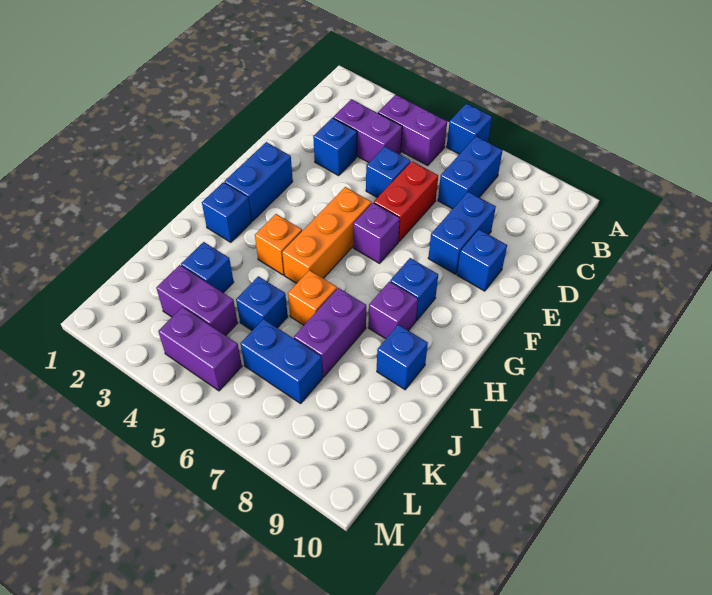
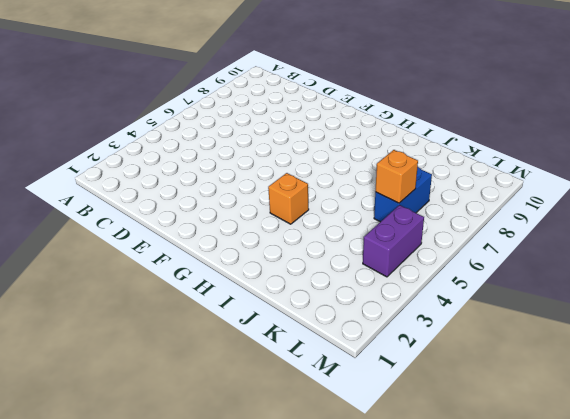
orange 1x1 brick [375,150,418,203] -> orange 1x1 brick moved to [288,270,337,325]
none -> blue 1x1 brick [447,103,492,154]
none -> purple 1x2 brick [378,95,447,165]
none -> blue 1x2 brick [438,136,503,209]

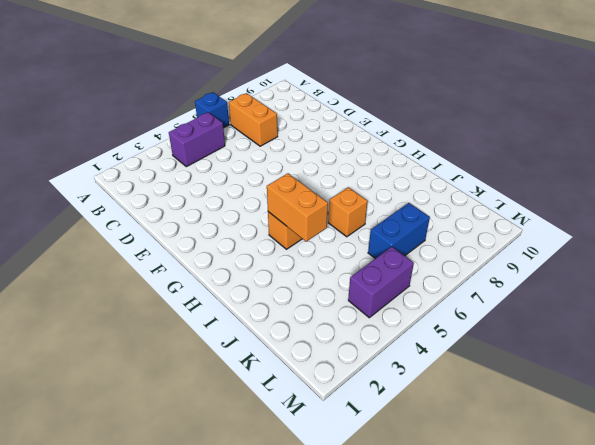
orange 1x2 brick [229,93,278,146] -> blue 1x2 brick [438,136,503,209]
orange 1x2 brick [267,173,328,242] -> none
none -> purple 1x2 brick [333,99,402,163]
none -> blue 1x1 brick [313,118,357,175]
none -> blue 1x1 brick [366,147,411,198]

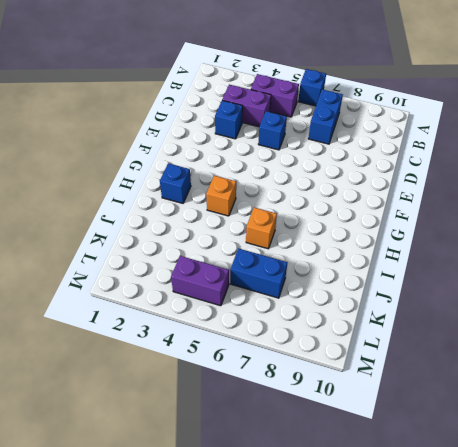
none -> red 1x2 brick [374,161,438,241]
none -> blue 1x2 brick [428,192,496,274]
none -> blue 1x1 brick [457,230,507,291]

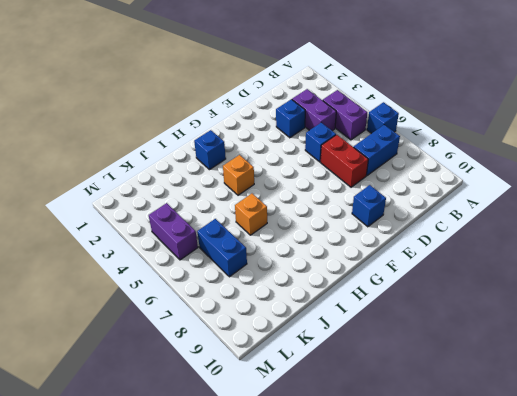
red 1x2 brick [320,135,368,187] -> red 1x2 brick turned to [374,161,438,241]
none -> blue 1x2 brick [428,192,496,274]
none -> blue 1x2 brick [224,142,293,221]
none -> orange 1x3 brick [282,187,372,283]

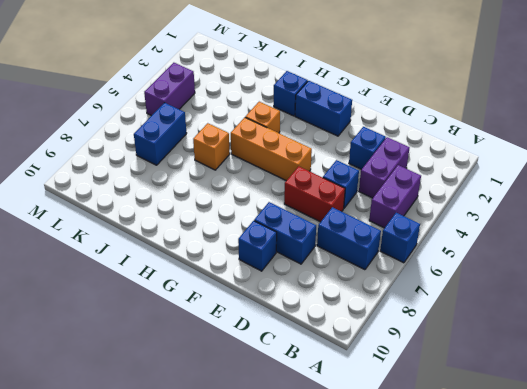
none -> purple 1x1 brick [353,203,400,263]
none -> blue 1x1 brick [390,258,438,321]
none -> purple 1x1 brick [368,282,418,339]

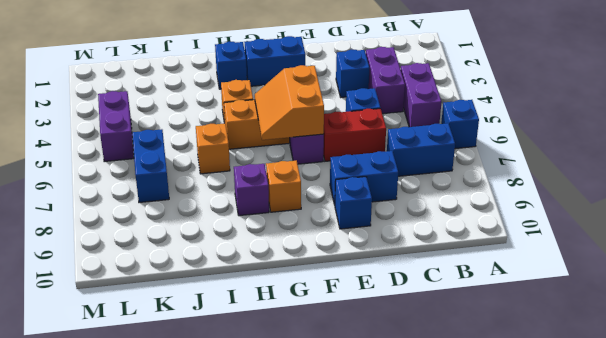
orange 2x2 slope [255,65,324,140] -> none
orange 1x1 brick [266,160,301,212] -> blue 1x1 brick [390,258,438,321]
none -> purple 1x2 brick [294,288,366,377]
none -> blue 1x1 brick [377,325,428,390]
none -> blue 1x1 brick [181,242,234,293]

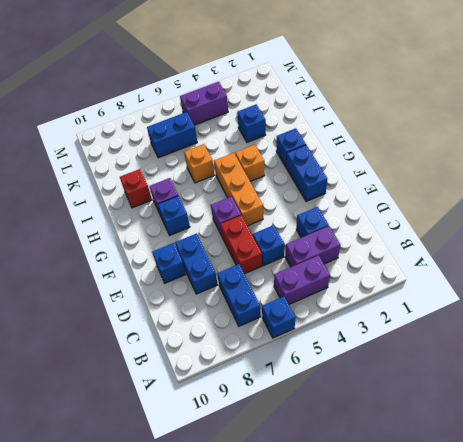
red 1x1 brick [120,169,152,208] -> blue 1x1 brick [377,325,428,390]
none -> purple 1x2 brick [294,288,366,377]
none -> blue 1x1 brick [236,276,288,330]
none -> purple 1x2 brick [156,265,238,336]

